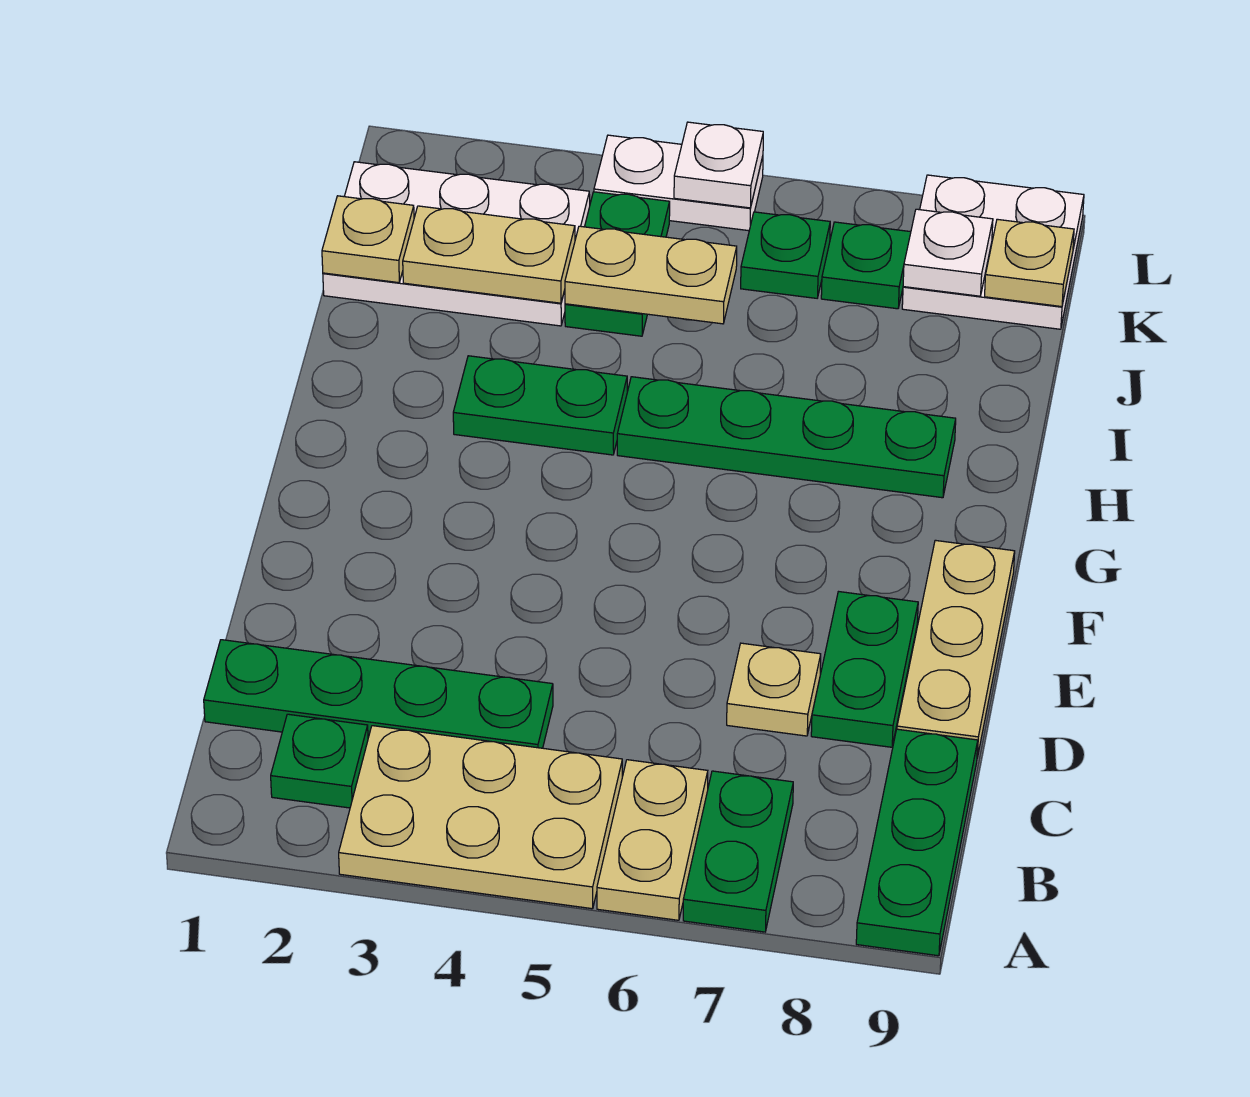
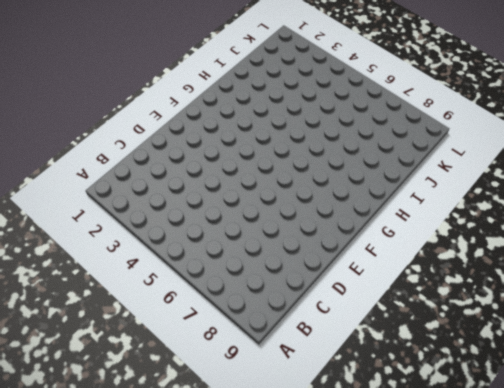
none -> tan 2x3 plate [339,726,622,909]
none -> tan 1x2 plate [597,760,708,920]
none -> green 1x2 plate [683,771,793,932]

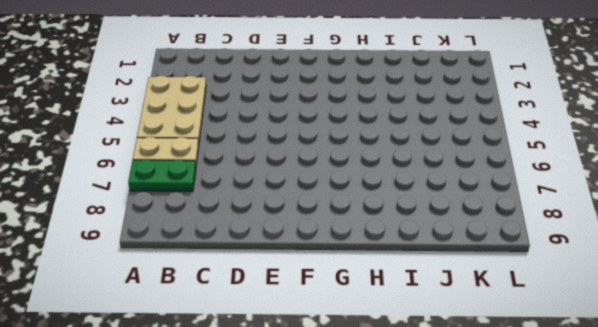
none -> green 1x3 plate [856,729,978,956]
none -> green 1x1 plate [271,714,368,808]
none -> green 1x4 plate [204,640,553,748]

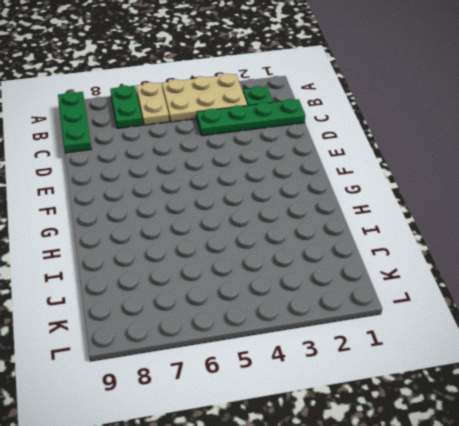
none -> tan 1x1 plate [727,643,821,736]
none -> green 1x2 plate [811,592,918,747]
none -> tan 1x3 plate [897,540,1015,758]

